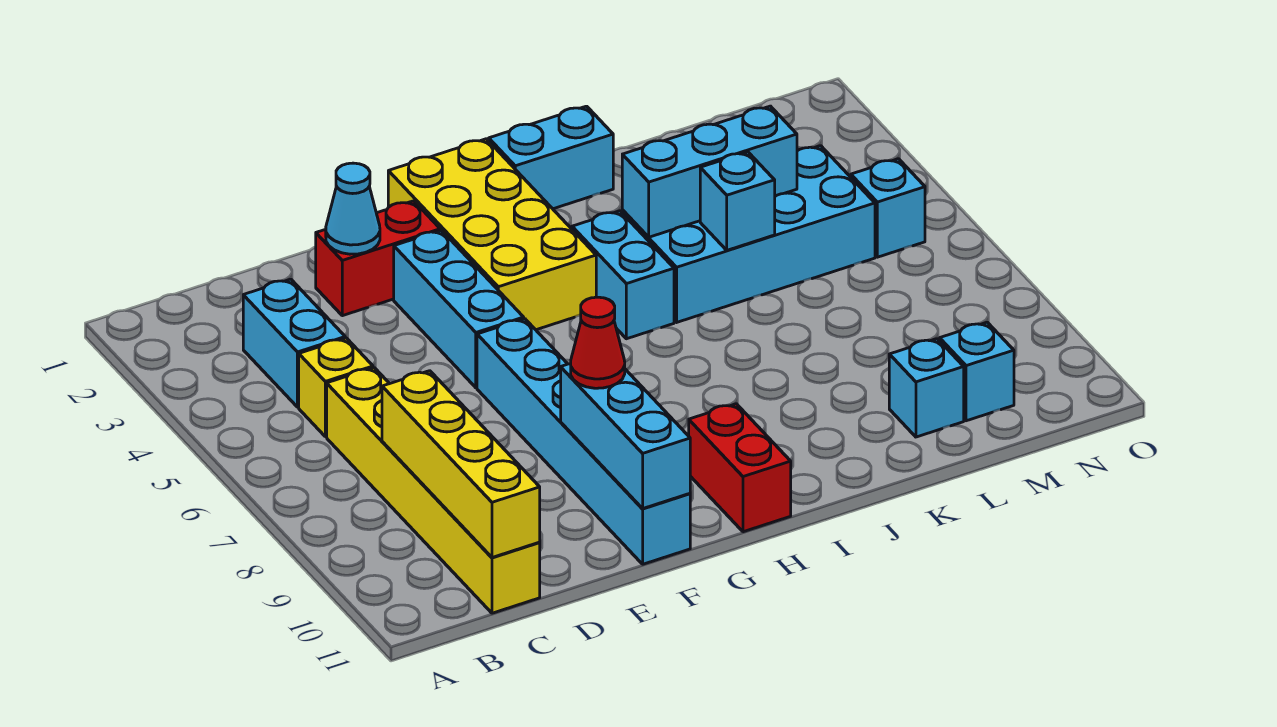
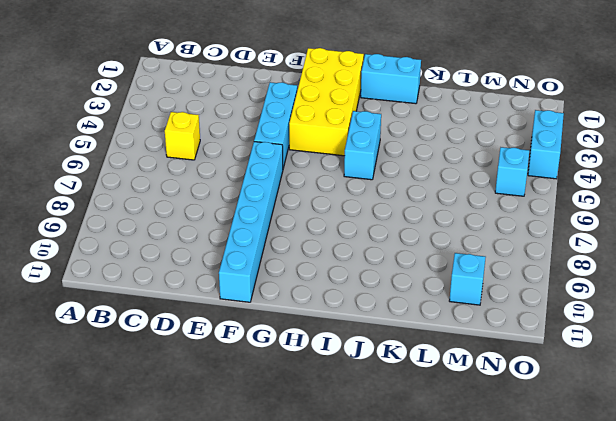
cyan 1x2 brick [528,110,564,179] -> cyan 1x2 brick moved to [243,279,345,407]
none -> yellow 1x6 brick [327,368,540,613]
none -> red 1x2 brick [316,201,440,316]
none -> red 1x2 brick [689,404,791,532]

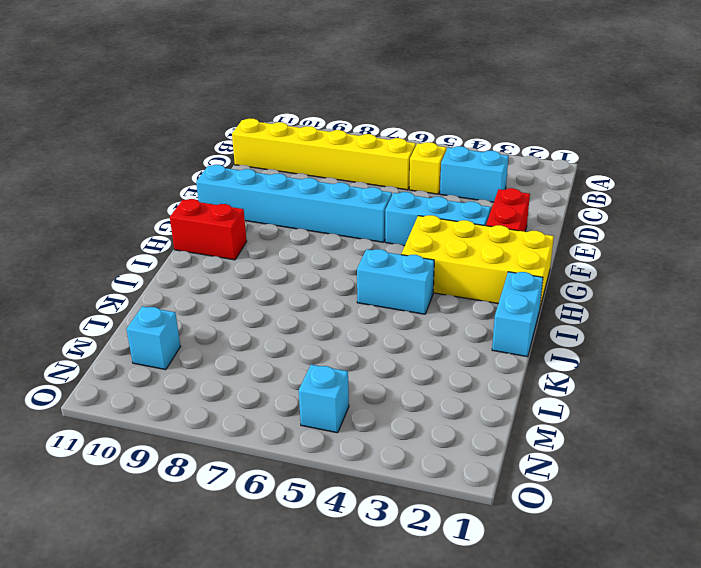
none -> cyan 2x4 brick [622,146,875,322]
none -> cyan 1x1 brick [889,339,964,437]
none -> yellow 1x4 brick [382,371,540,558]

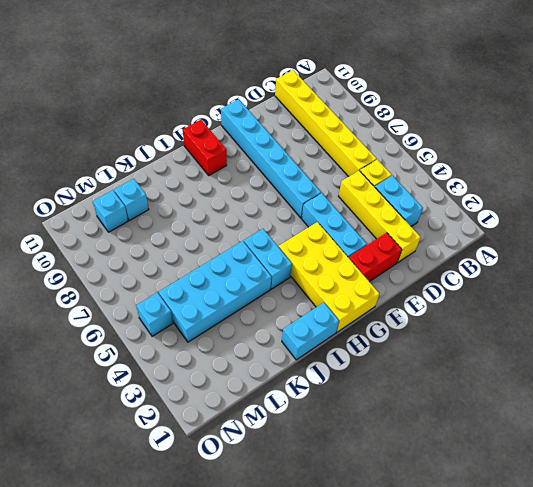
yellow 1x4 brick [339,171,421,263] -> yellow 1x4 brick moved to [382,371,540,558]
none -> cyan 1x1 cone [326,163,380,254]
none -> cyan 1x3 brick [561,363,690,508]
none -> cyan 1x3 brick [622,106,797,237]

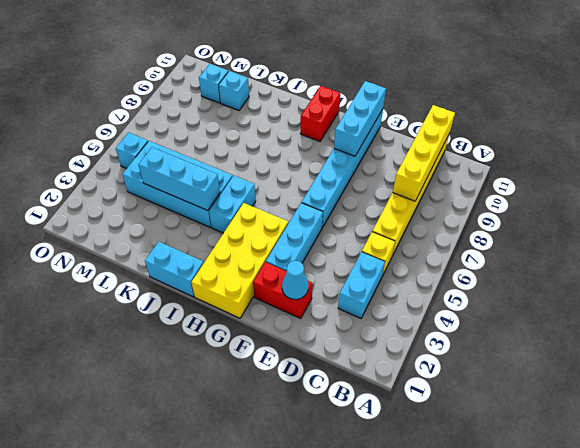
none -> cyan 1x1 brick [700,152,775,250]
none -> red 1x1 cone [571,297,625,388]

